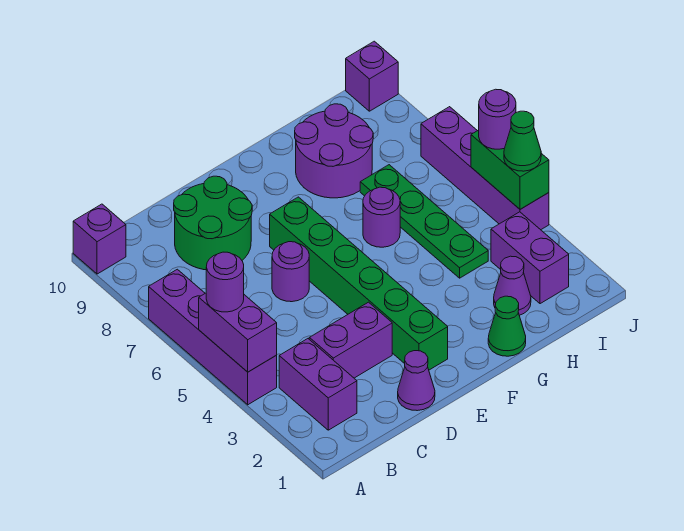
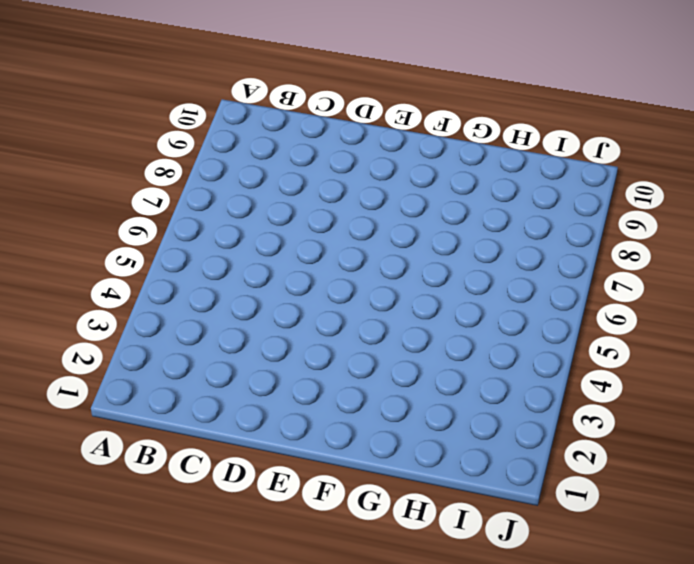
none -> purple 1x4 brick [149,269,277,405]
none -> purple 1x1 brick [73,204,126,274]
none -> purple 1x2 brick [279,339,357,430]

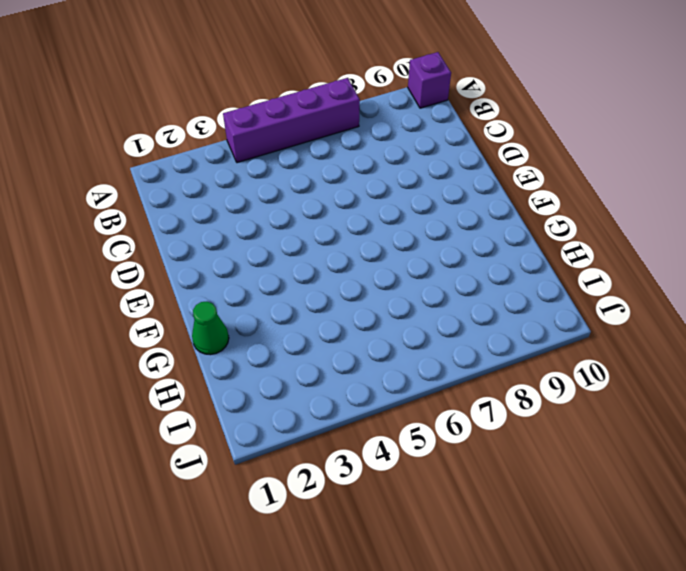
none -> purple 1x2 brick [279,339,357,430]
none -> purple 1x2 brick [309,302,392,378]
none -> green 2x2 round brick [174,176,252,270]

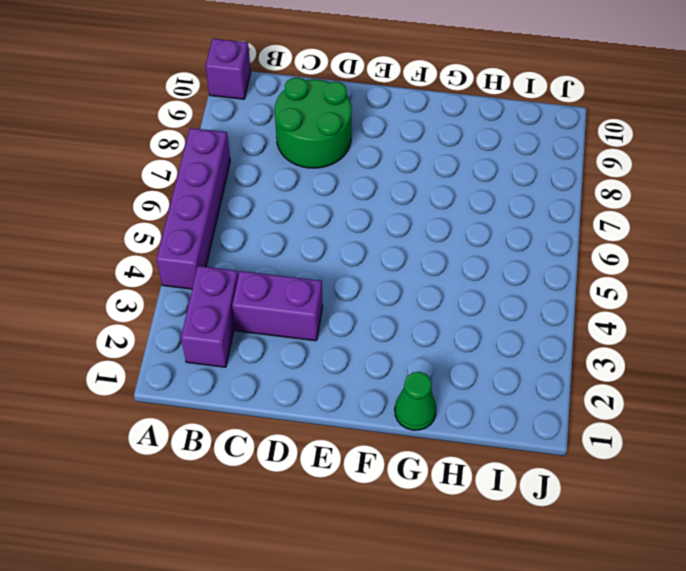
none -> purple 1x1 cone [398,351,435,411]
none -> purple 1x1 round brick [272,242,309,302]
none -> green 1x6 brick [270,197,448,370]

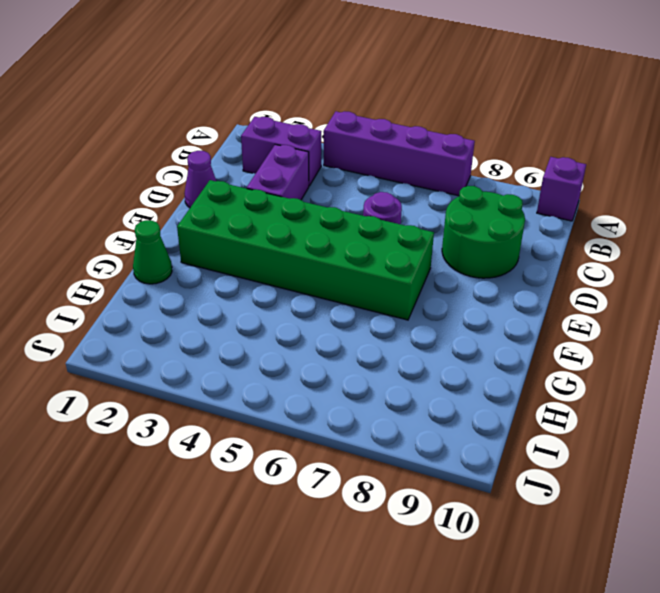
green 2x6 brick [177,180,434,320] -> green 1x6 brick [270,197,448,370]
none -> purple 1x1 round brick [363,187,400,247]
none -> purple 2x2 round brick [295,104,373,198]
none -> purple 1x1 cone [494,256,531,315]

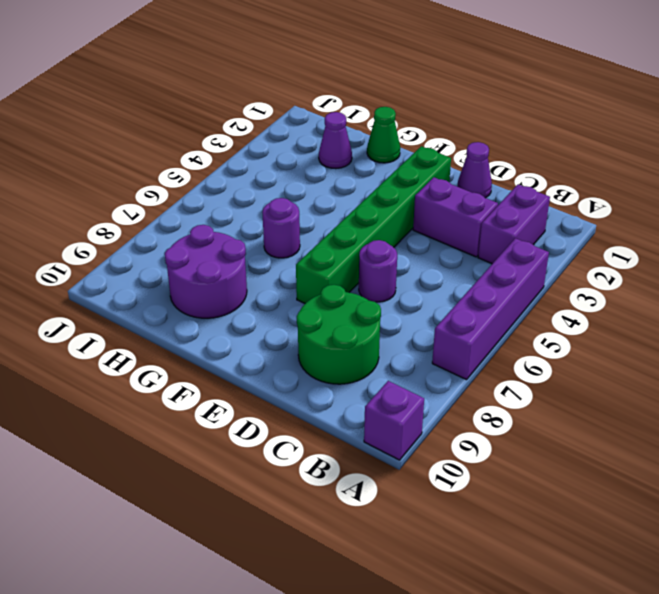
none -> green 1x4 plate [360,165,488,278]
none -> purple 1x2 brick [491,212,569,304]
none -> purple 1x4 brick [421,107,549,230]

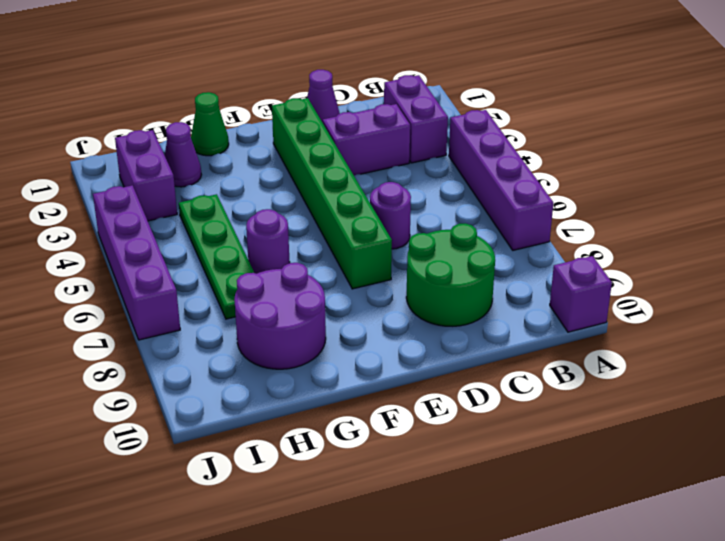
none -> purple 1x1 brick [346,41,398,111]
none -> purple 1x2 brick [199,293,277,372]
none -> green 1x2 brick [471,130,549,209]

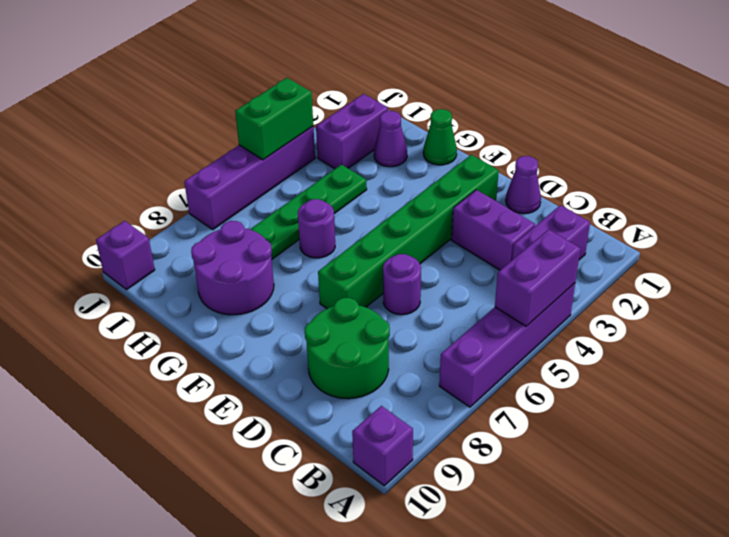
none -> purple 1x1 round brick [206,252,244,312]
none -> green 1x1 cone [504,111,541,171]
none -> purple 1x1 round brick [479,89,516,149]

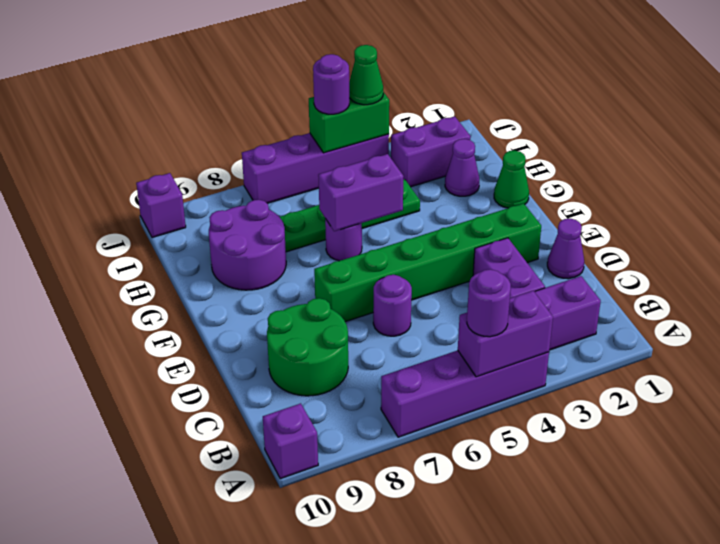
purple 1x2 brick [318,154,404,231] -> none

